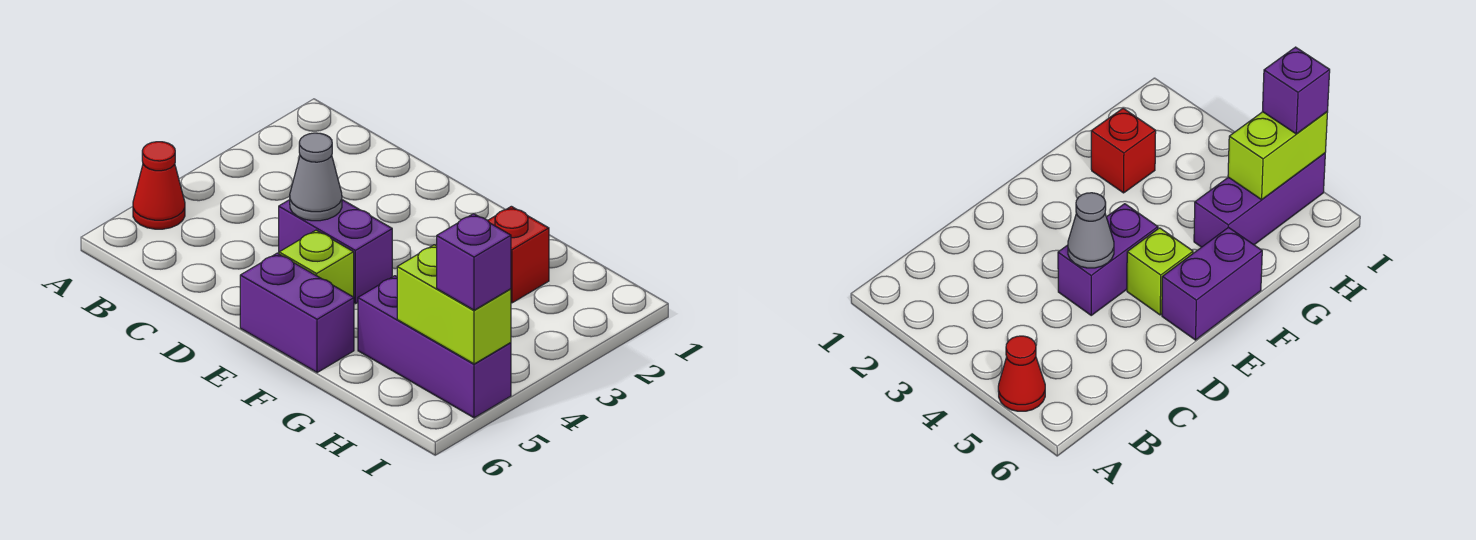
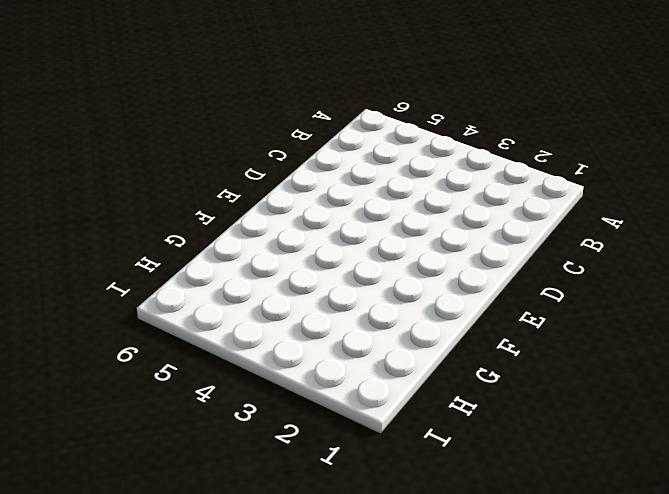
none -> red 1x1 cone [133,142,185,229]
none -> purple 1x2 brick [279,200,392,304]

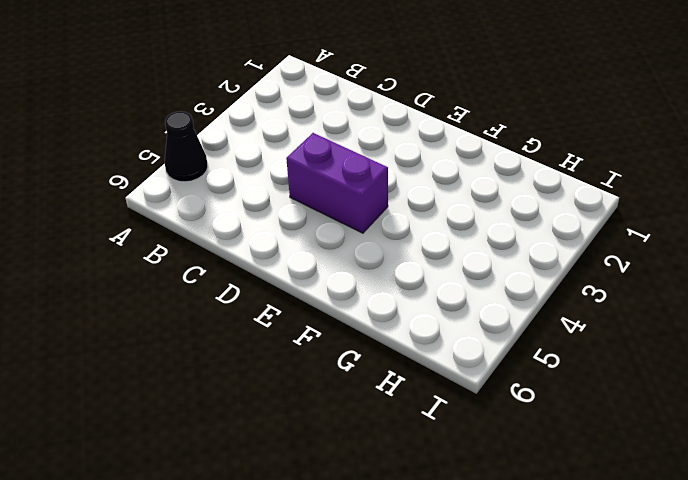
black 1x1 cone [165,111,208,182] -> red 1x1 cone [133,142,185,229]
none -> lime 1x1 brick [279,230,354,297]
none -> purple 1x2 brick [240,253,354,373]

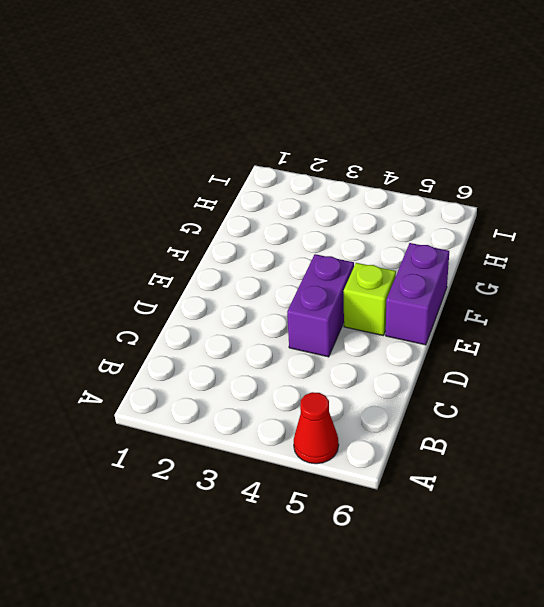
none -> red 1x1 brick [488,206,549,303]
none -> purple 1x3 brick [358,276,511,418]

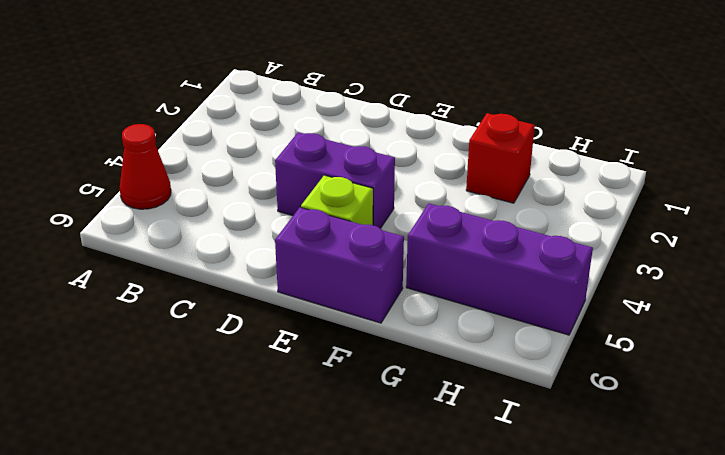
none -> grey 1x1 cone [290,133,342,221]
none -> lime 1x2 brick [397,245,511,364]

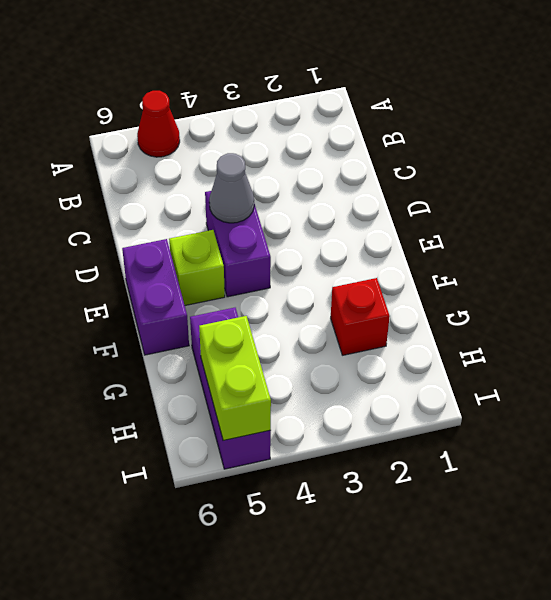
none -> purple 1x1 brick [437,214,511,310]

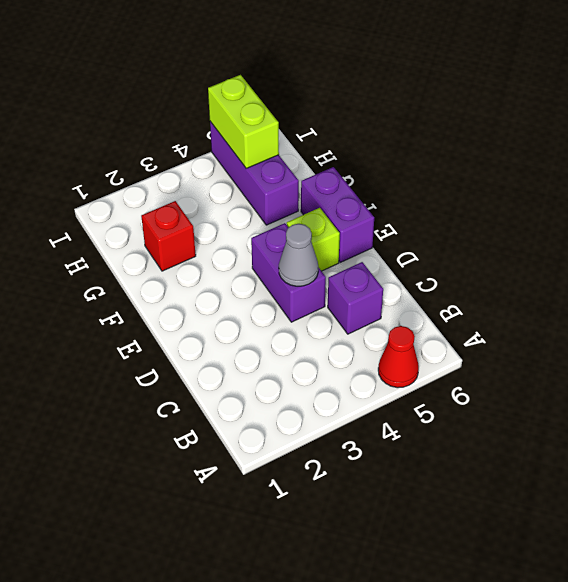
purple 1x1 brick [328,262,383,334] -> purple 1x1 brick moved to [437,214,511,310]

